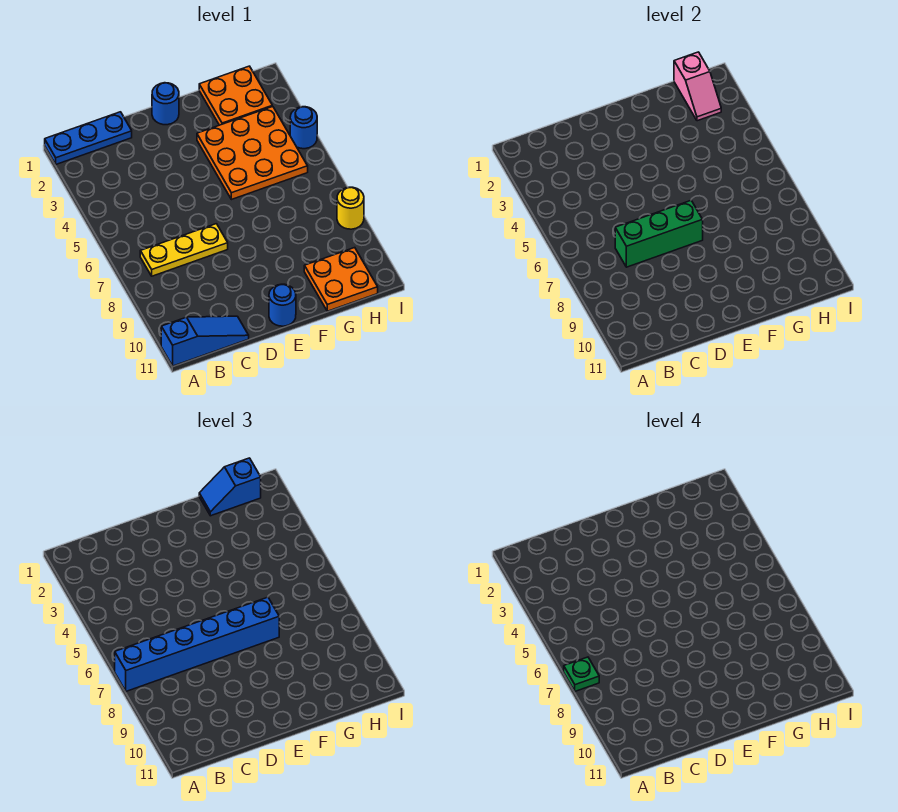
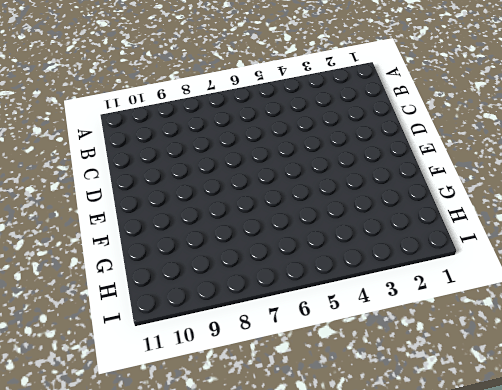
none -> blue 1x3 plate [45,112,132,164]
none -> blue 1x3 slope [161,316,249,366]
none -> yellow 1x3 plate [140,224,228,276]

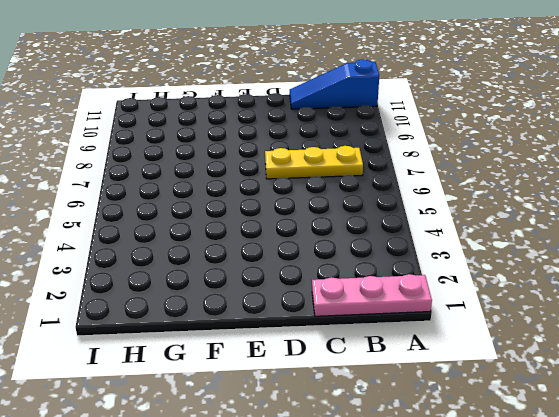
pink 1x3 plate [312,274,432,316] -> blue 1x3 plate [45,112,132,164]
none -> blue 1x1 round brick [152,83,179,125]
none -> blue 1x1 round brick [269,284,296,326]
none -> orange 3x3 plate [197,106,308,200]

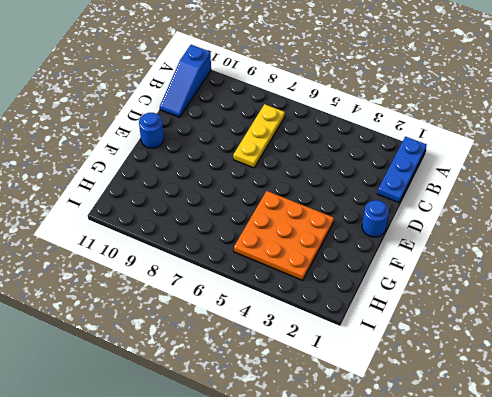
none -> orange 2x2 plate [199,66,272,125]
none -> orange 2x2 plate [304,248,378,311]
none -> blue 1x1 round brick [290,107,317,149]

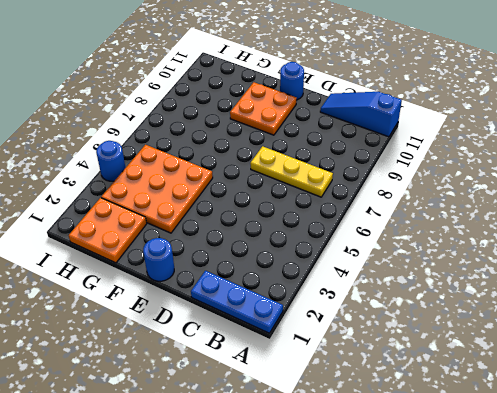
orange 2x2 plate [230,82,297,135] -> orange 2x2 plate moved to [304,248,378,311]
none -> yellow 1x1 round brick [337,187,364,229]
none -> green 1x3 brick [615,201,703,267]
none -> pink 1x2 slope [674,52,721,121]

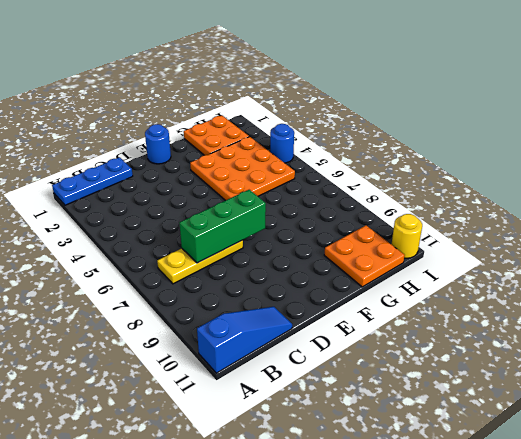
yellow 1x1 round brick [391,214,422,258] -> yellow 1x1 round brick moved to [337,187,364,229]
none -> blue 1x1 round brick [269,284,296,326]
none -> pink 1x2 slope [674,52,721,121]
none -> blue 1x6 brick [115,597,279,691]

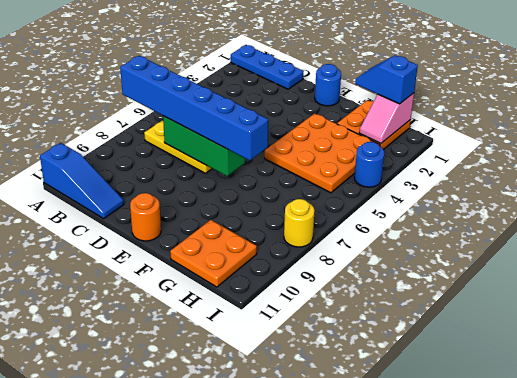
orange 1x1 round brick [130,193,161,241] -> blue 1x1 round brick [269,284,296,326]
none -> green 1x1 plate [564,657,599,691]

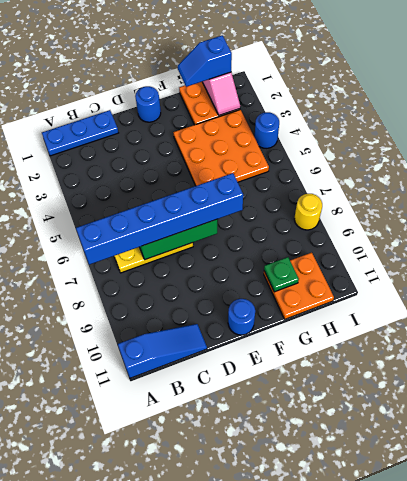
green 1x1 plate [264,257,299,292] -> green 1x1 plate moved to [564,657,599,691]

